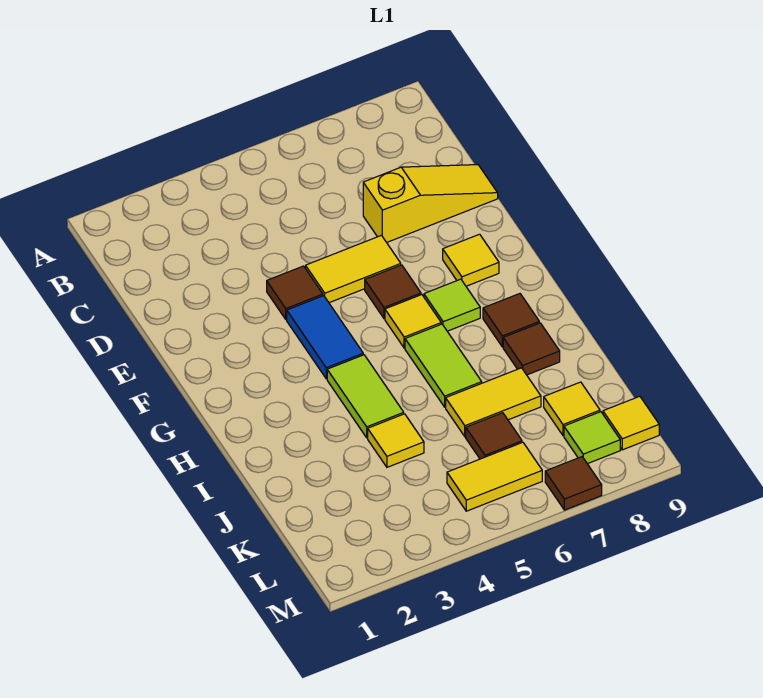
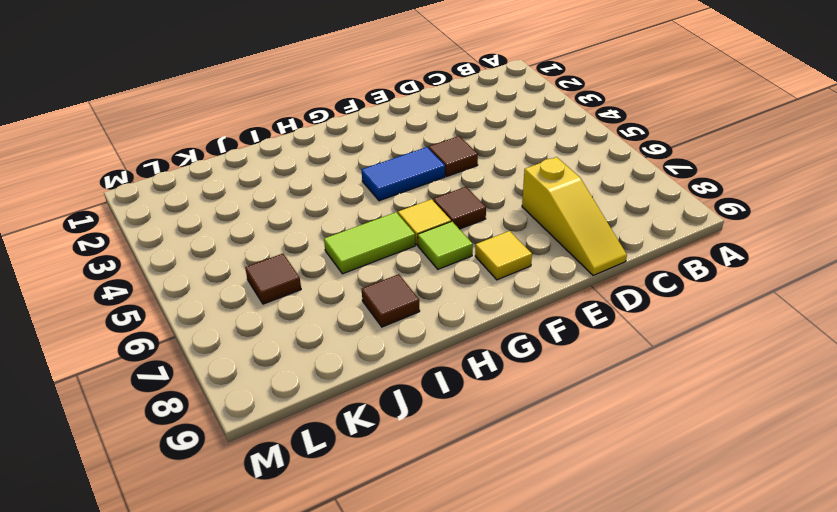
none -> yellow 1x2 tile [306,235,401,303]
none -> lime 1x2 tile [327,355,404,438]
none -> brown 1x1 tile [483,294,539,347]

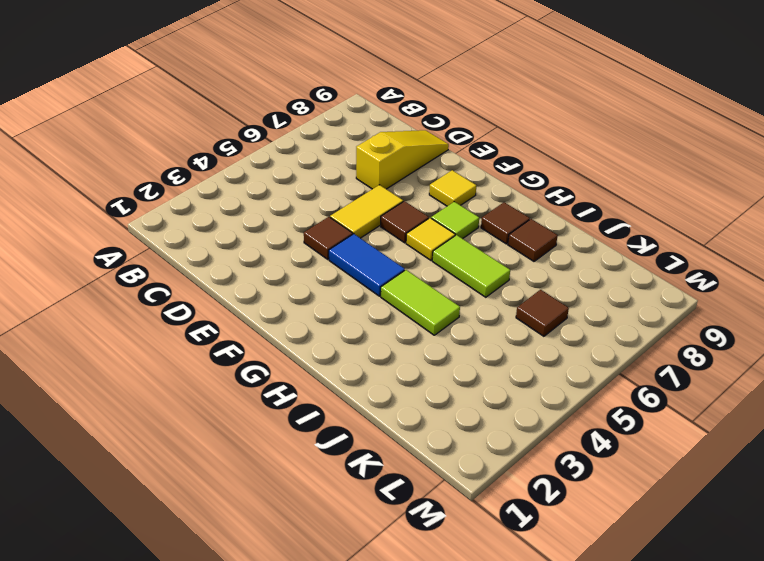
none -> yellow 1x1 tile [368,414,424,467]
none -> yellow 1x2 tile [446,368,541,437]
none -> yellow 1x1 tile [544,382,600,436]

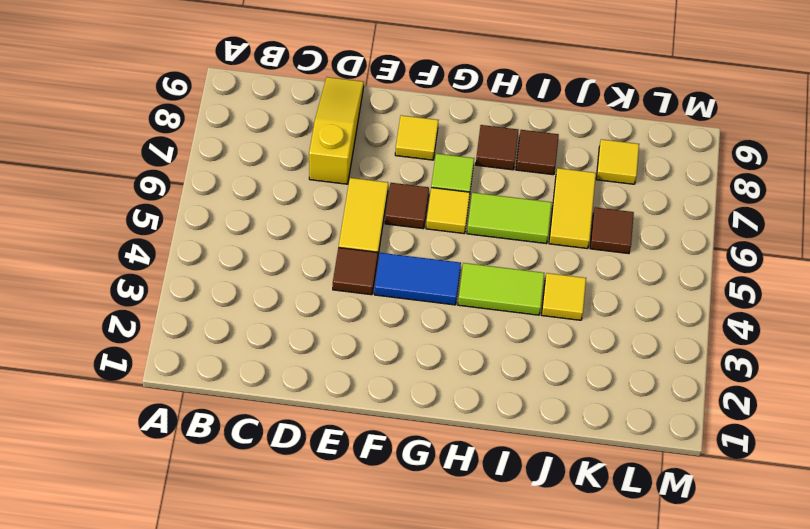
none -> yellow 1x2 tile [447,442,542,511]
none -> lime 1x1 tile [564,412,620,464]
none -> yellow 1x1 tile [603,396,659,450]

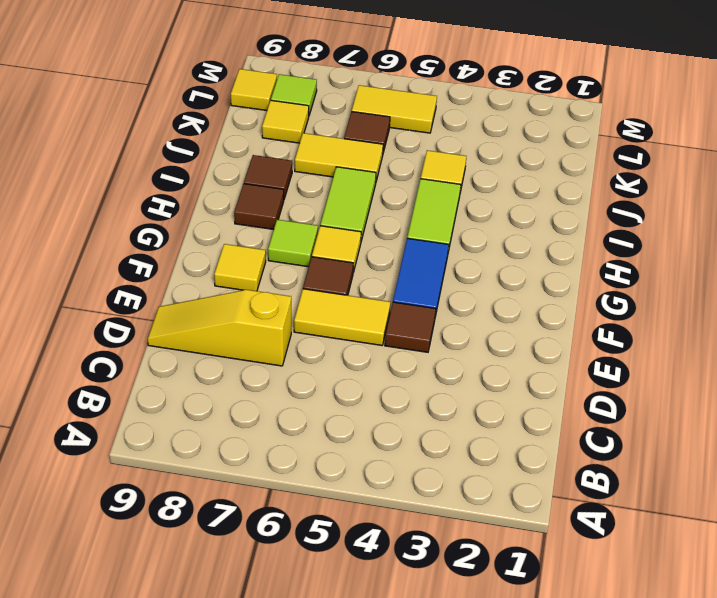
none -> brown 1x1 tile [545,457,602,510]

